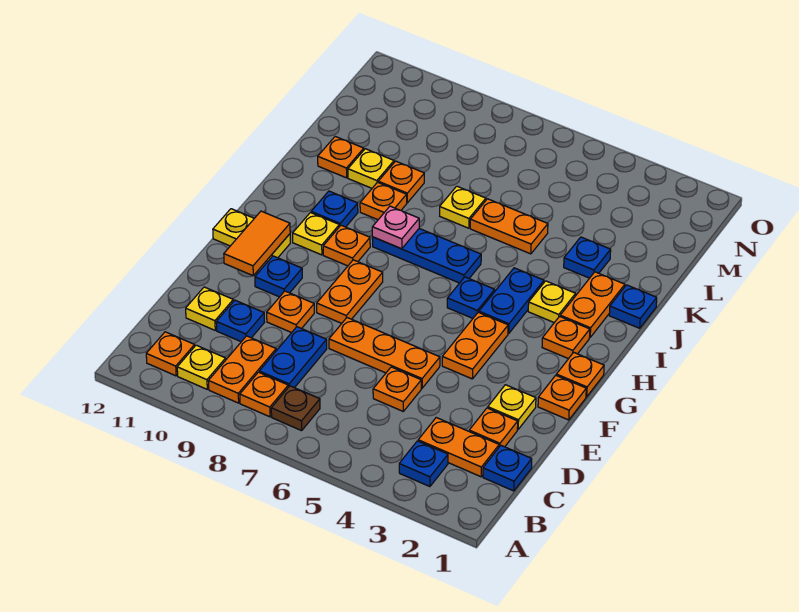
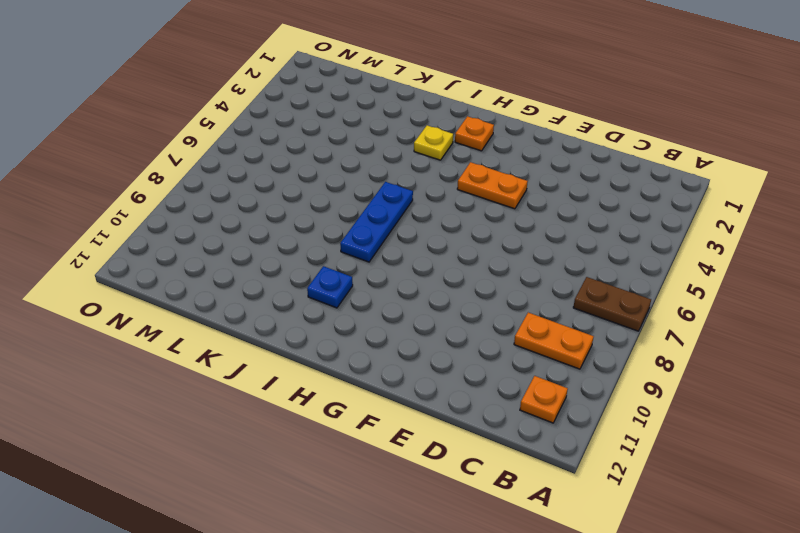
brown 1x2 plate [573,277,651,331] -> brown 1x1 plate [271,386,320,431]
none -> blue 1x1 plate [399,441,448,487]
none -> orange 1x1 plate [240,372,288,417]
none -> yellow 1x1 plate [177,345,226,389]
none -> blue 1x1 plate [483,446,532,491]

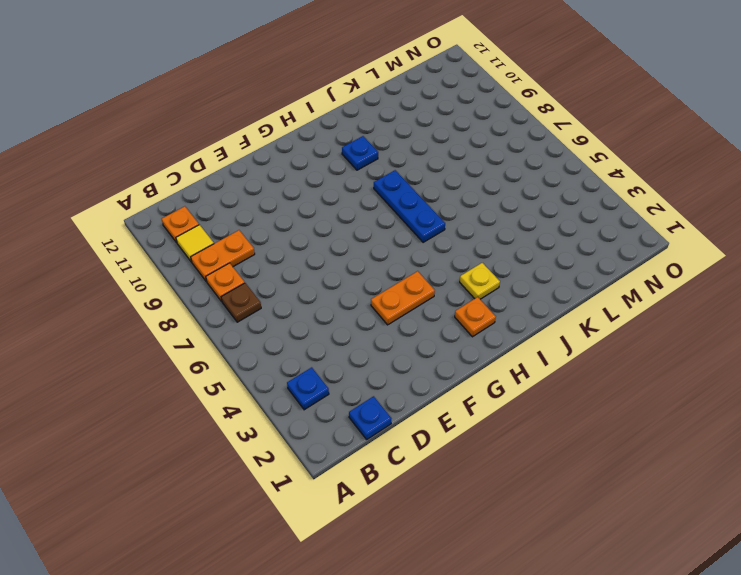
yellow 1x1 tile [176,225,214,262] -> yellow 1x1 plate [177,345,226,389]
none -> orange 1x2 plate [418,418,499,477]
none -> blue 1x2 plate [259,327,327,388]
none -> orange 1x1 plate [469,408,518,447]
none -> orange 1x1 plate [373,367,421,411]

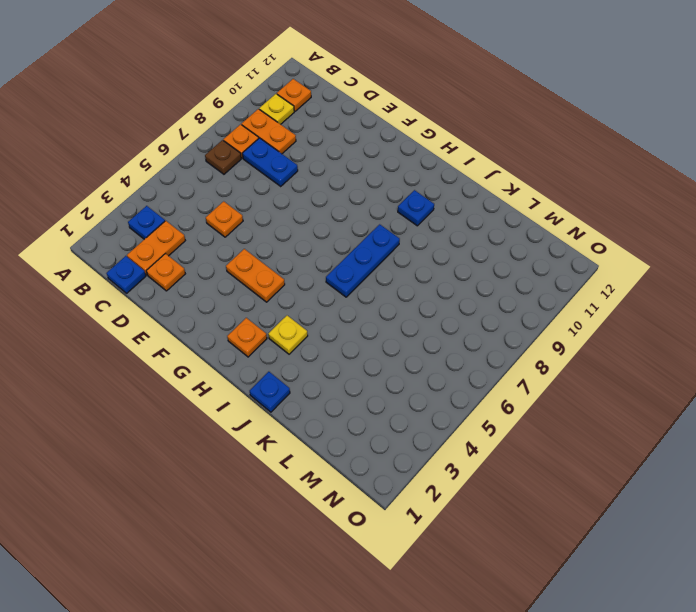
none -> blue 1x1 plate [216,300,265,342]
none -> yellow 1x1 plate [186,287,233,330]
none -> yellow 1x1 plate [488,385,536,429]
none -> orange 1x3 plate [329,318,440,388]

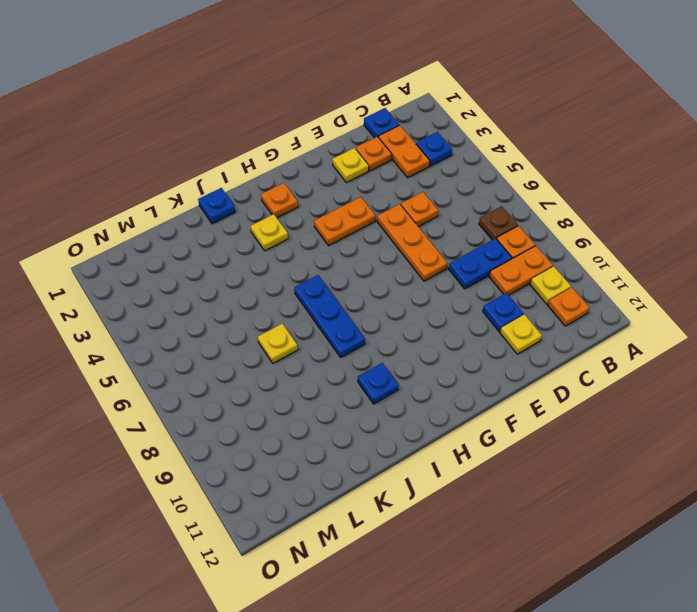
none -> orange 1x1 plate [267,291,314,333]
none -> orange 1x1 plate [538,375,586,420]
none -> orange 1x2 plate [317,260,383,323]
none -> blue 1x1 plate [255,256,302,297]

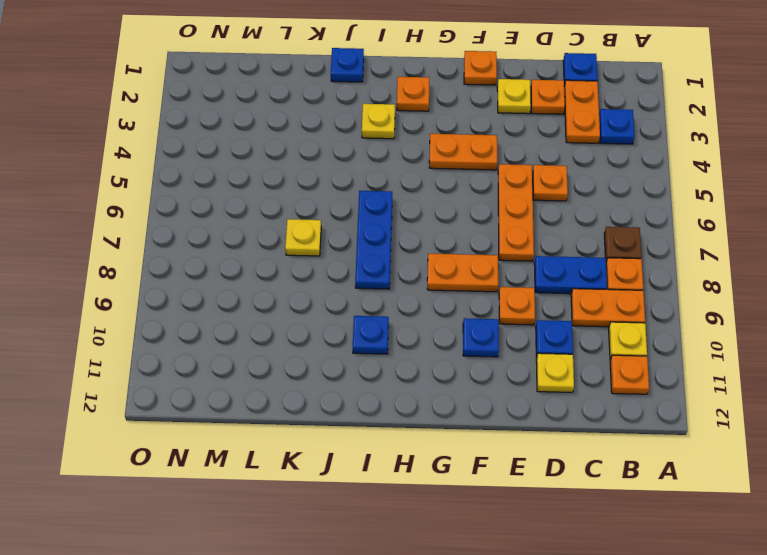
none -> orange 1x1 plate [556,352,604,397]
none -> yellow 1x2 plate [213,209,290,262]
none -> blue 1x2 plate [479,268,544,333]
none -> blue 1x1 plate [447,277,495,318]

